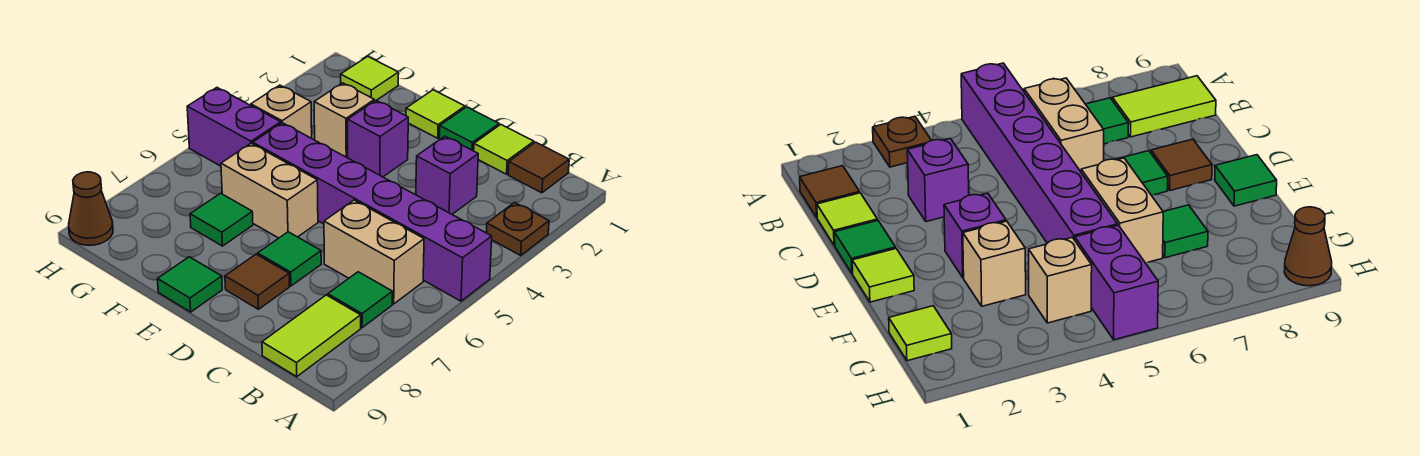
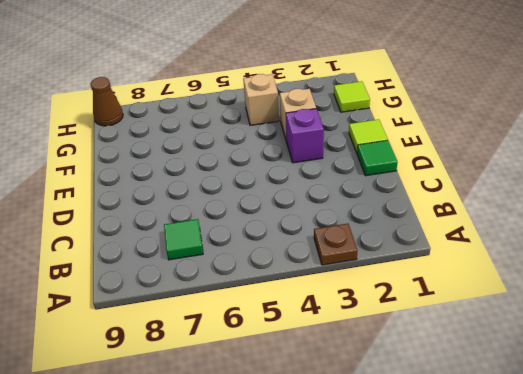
none -> purple 1x6 brick [253,123,492,301]
none -> brown 1x1 tile [508,142,569,193]
none -> tan 1x2 brick [324,200,424,304]

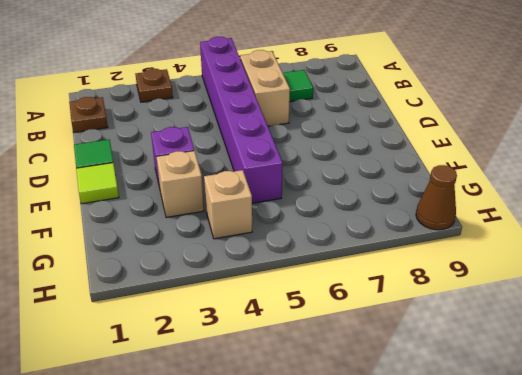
brown 1x1 plate [69,97,108,132] -> brown 1x1 tile [508,142,569,193]
none -> lime 1x2 tile [262,295,361,377]
none -> lime 1x1 tile [474,125,534,174]
none -> purple 1x1 brick [416,136,478,214]

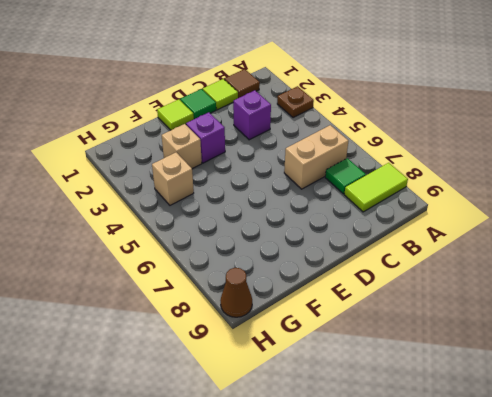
lime 1x2 tile [344,163,408,212] -> lime 1x2 tile turned to [262,295,361,377]
none -> purple 1x6 brick [253,123,492,301]
none -> green 1x1 tile [258,232,321,286]
none -> brown 1x1 tile [225,254,289,309]

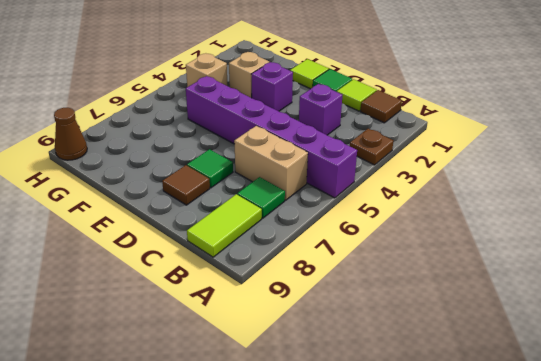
none -> tan 1x2 brick [221,143,318,238]
none -> green 1x1 tile [157,257,222,312]
none -> green 1x1 tile [190,193,253,246]

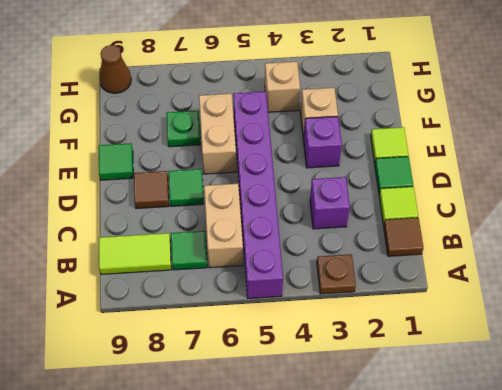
green 1x1 plate [166,111,201,147] -> green 1x1 tile [190,193,253,246]
none -> lime 1x1 tile [341,56,399,101]
none -> purple 1x2 brick [187,88,281,166]

